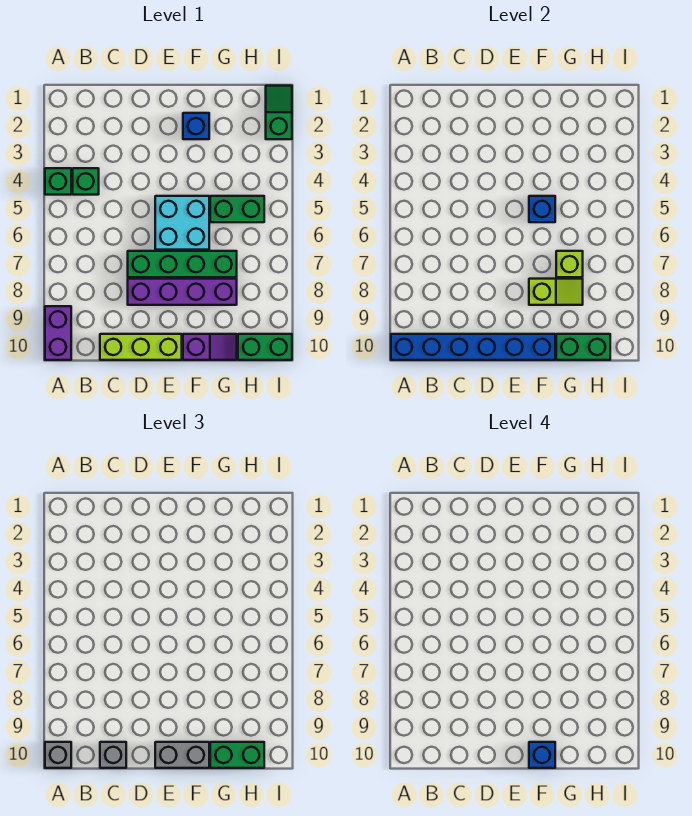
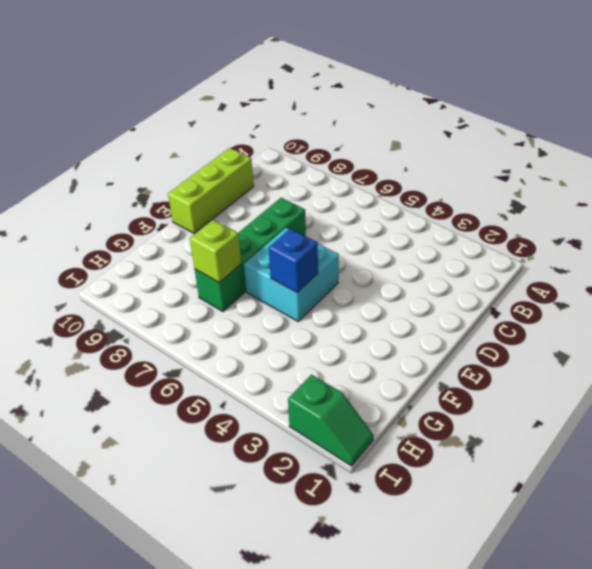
none -> green 1x1 brick [45,168,71,195]
none -> purple 1x2 brick [45,306,71,360]
none -> green 1x1 brick [73,168,99,195]

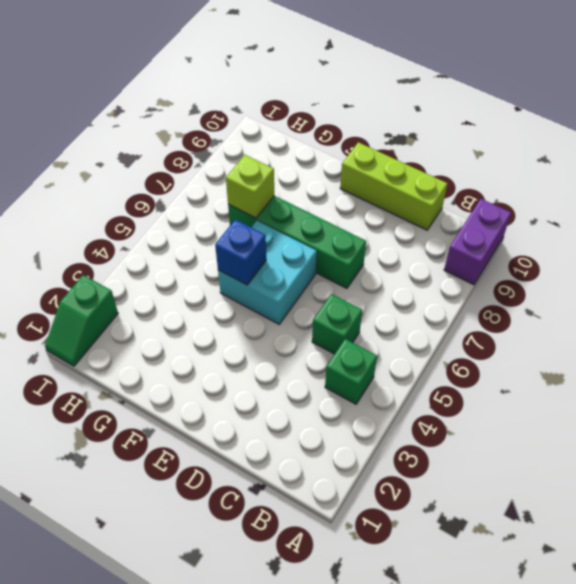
green 1x1 brick [312,294,362,354] -> green 1x1 brick moved to [45,168,71,195]
none -> purple 1x4 brick [128,279,237,305]
none -> blue 1x1 brick [183,113,209,139]
none -> purple 1x2 slope [183,334,237,360]

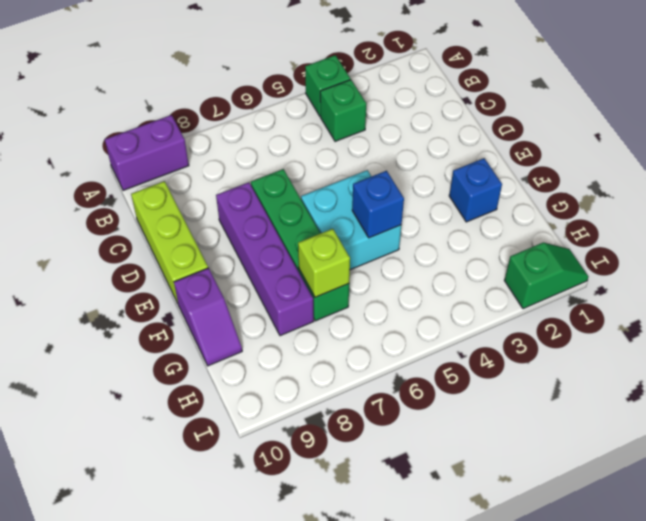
none -> green 1x2 brick [210,196,264,222]
none -> green 1x2 brick [238,334,292,360]
none -> blue 1x6 brick [391,334,555,360]

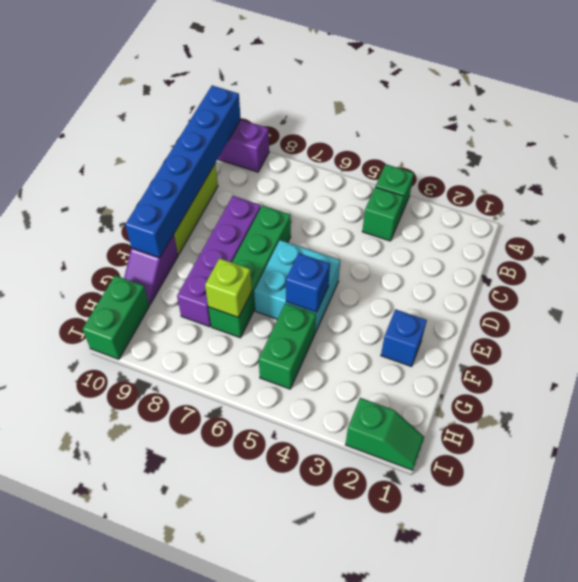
none -> lime 1x2 slope [529,279,583,305]
none -> green 1x2 brick [556,334,610,360]
none -> grey 1x1 brick [45,742,71,768]

